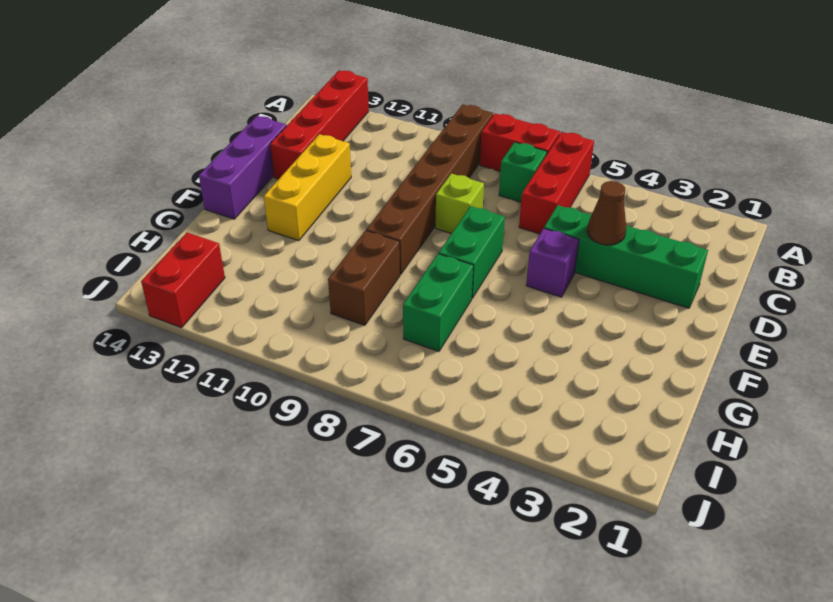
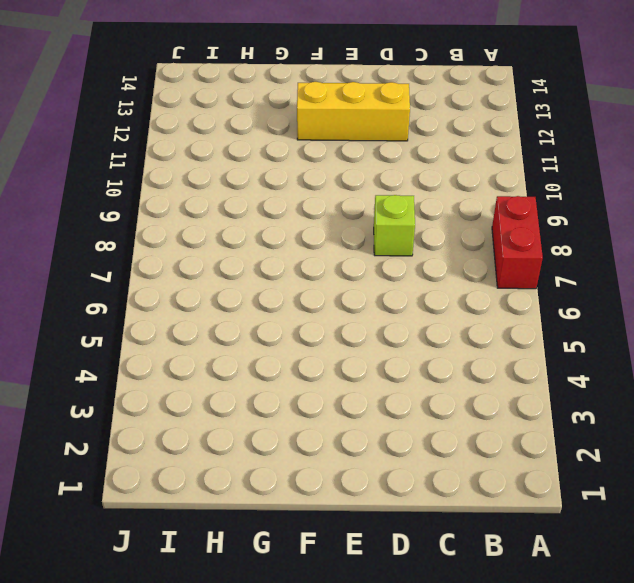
none -> red 1x3 brick [519,132,594,234]
none -> brown 1x6 brick [366,104,493,274]
none -> red 1x4 brick [270,70,369,179]

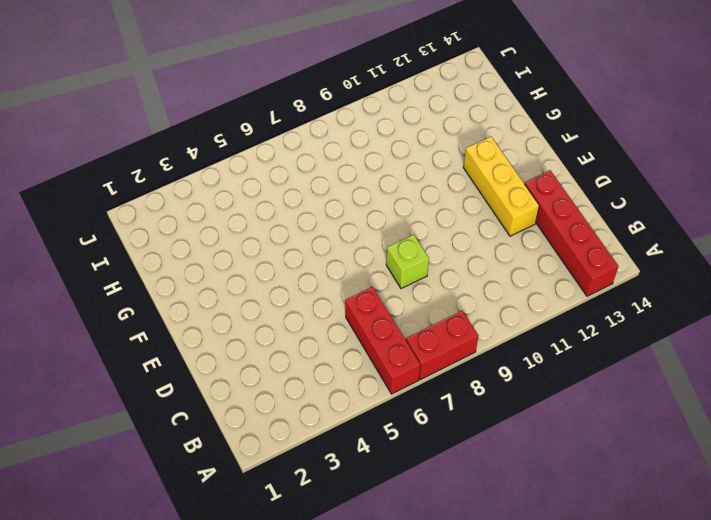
none -> brown 1x6 brick [366,104,493,274]
none -> green 1x1 brick [499,142,547,202]
none -> green 1x4 brick [544,205,708,308]

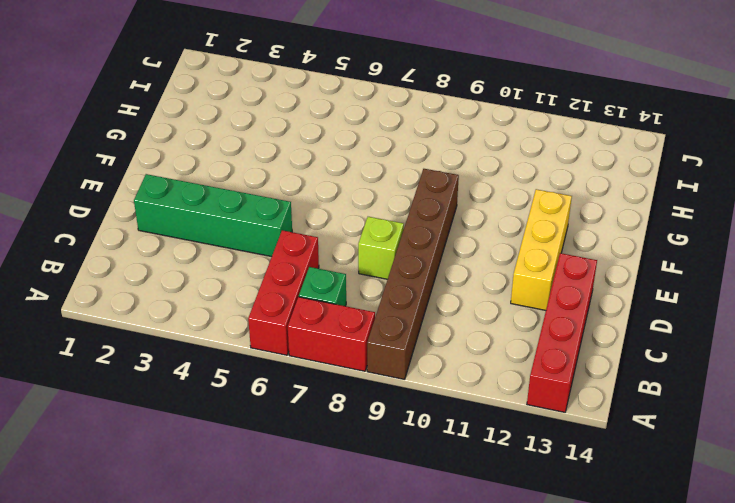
none -> purple 1x3 brick [199,116,286,219]
none -> purple 1x1 brick [526,228,579,297]
none -> green 1x2 brick [439,206,505,298]

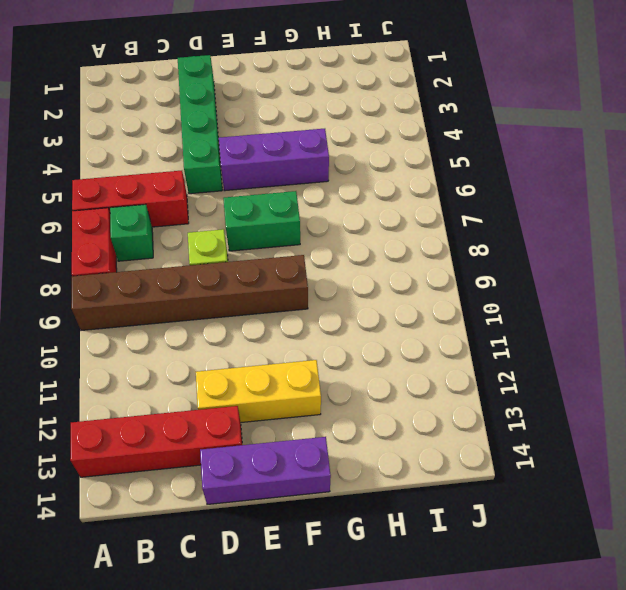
purple 1x3 brick [219,129,329,191] -> purple 1x1 brick [526,228,579,297]
none -> green 1x2 brick [403,254,473,351]
none -> brown 1x2 brick [328,230,400,325]
none -> red 1x2 brick [141,233,225,328]

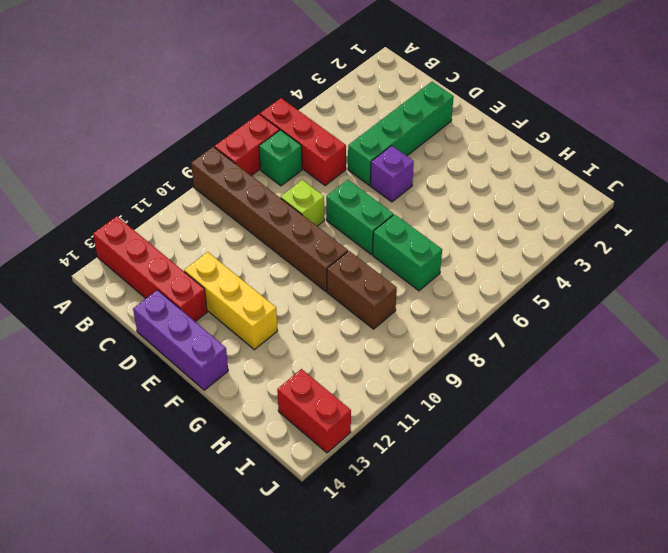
none -> brown 1x1 cone [587,181,626,245]

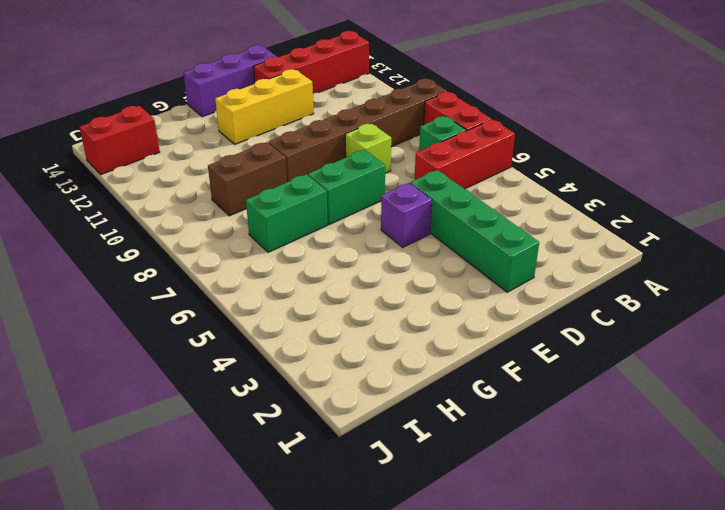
none -> brown 1x1 cone [587,181,626,245]

